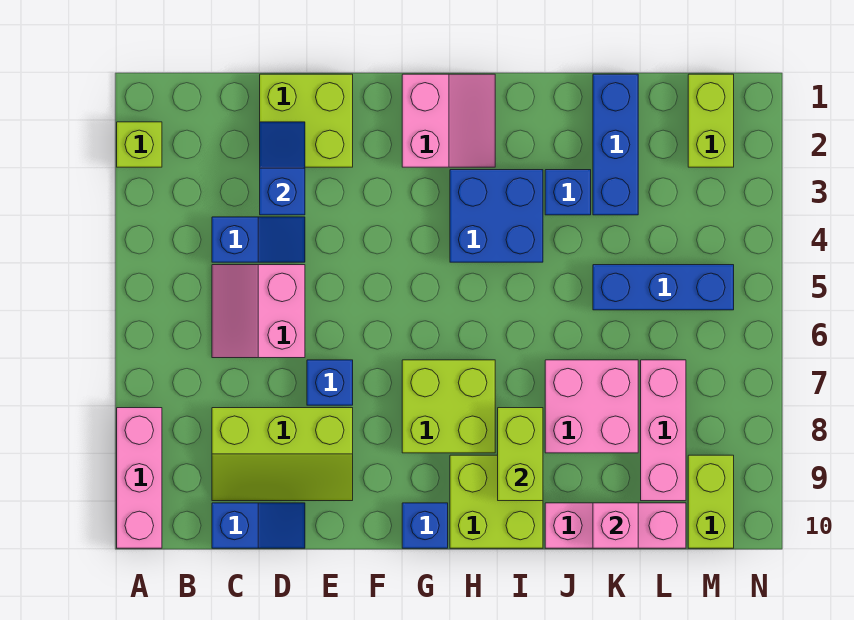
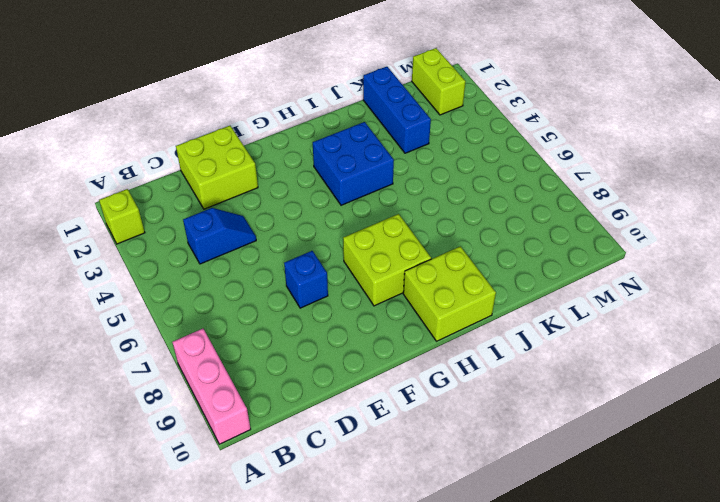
none -> pink 2x2 slope [212,265,305,358]
none -> lime 2x3 slope [212,408,353,501]
none -> blue 1x2 slope [212,503,305,548]

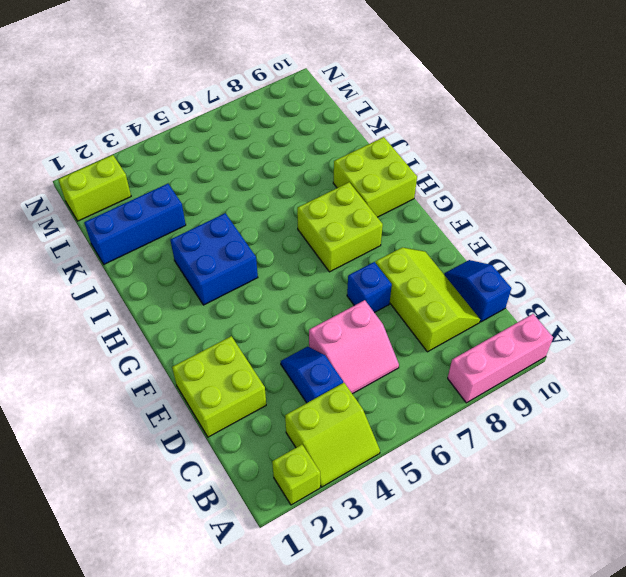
lime 2x2 slope [285,383,380,487] -> none
none -> pink 2x2 slope [402,74,495,167]
none -> blue 1x1 brick [402,503,448,548]
none -> blue 1x1 brick [545,170,591,215]

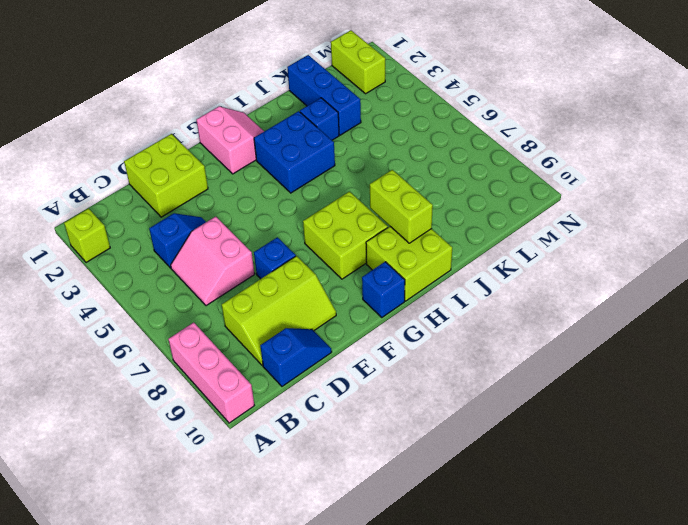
none -> pink 2x2 brick [545,360,638,453]
none -> pink 1x3 brick [545,503,686,548]
none -> blue 1x3 brick [593,265,734,310]

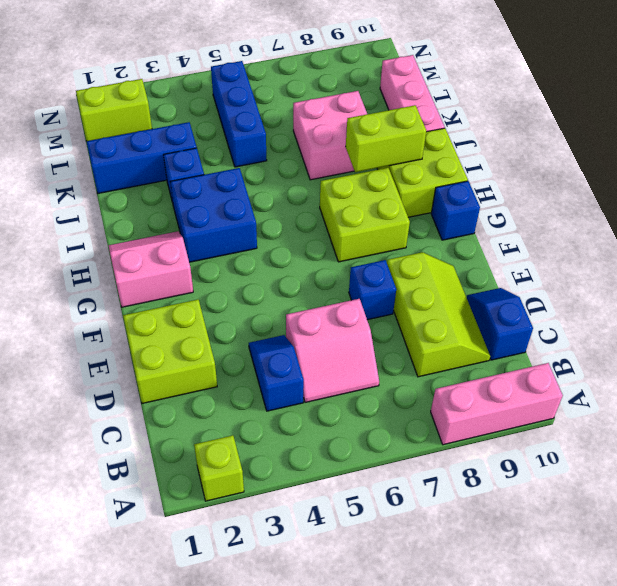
none -> pink 1x3 brick [641,360,686,501]
none -> lime 1x2 brick [688,455,734,548]
none -> blue 1x2 slope [260,122,305,215]

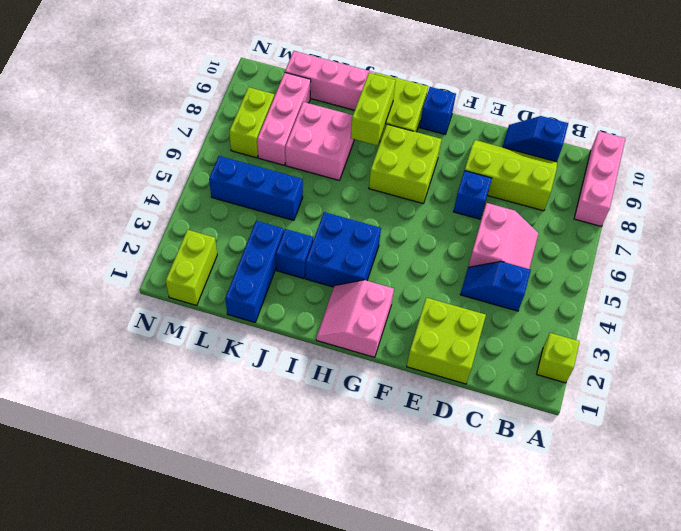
lime 1x2 brick [229,87,274,158] -> lime 1x2 brick moved to [688,455,734,548]
none -> blue 1x2 slope [260,122,305,215]
none -> pink 1x1 brick [593,503,638,548]

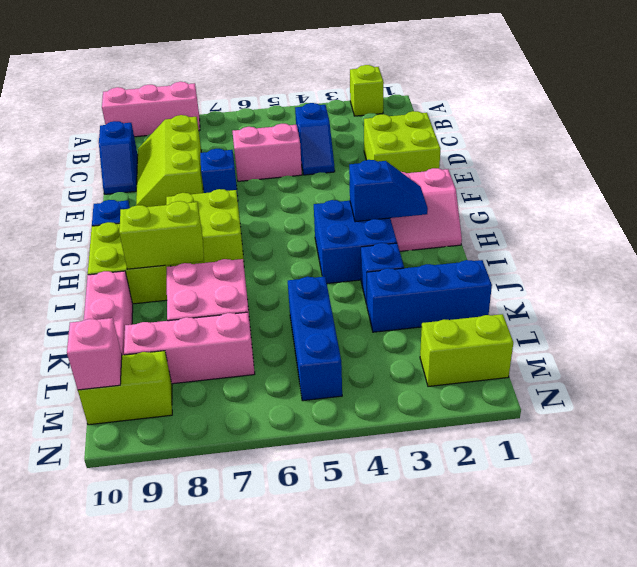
blue 1x2 slope [349,160,428,222] -> blue 1x2 slope moved to [260,122,305,215]
pink 1x1 brick [67,318,122,390] -> pink 1x1 brick moved to [593,503,638,548]

